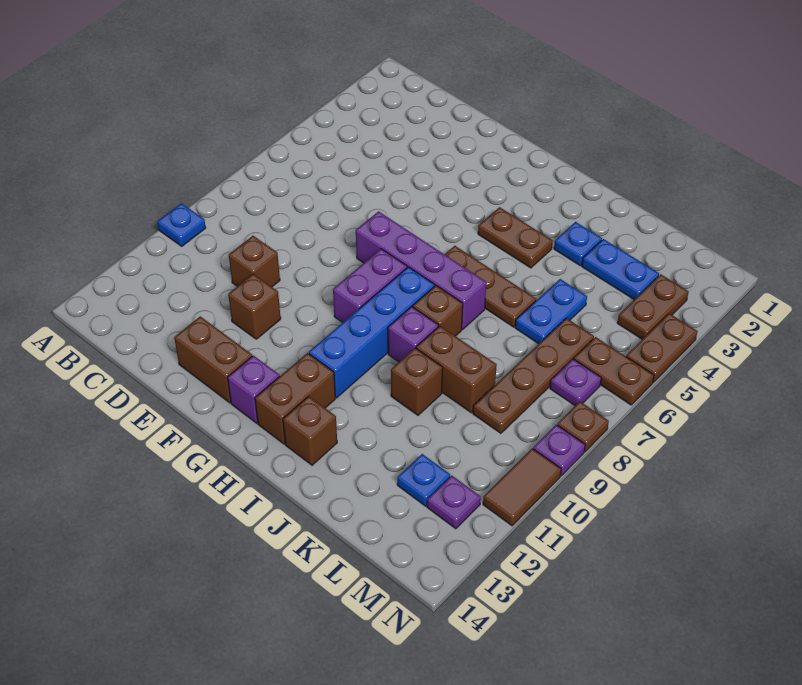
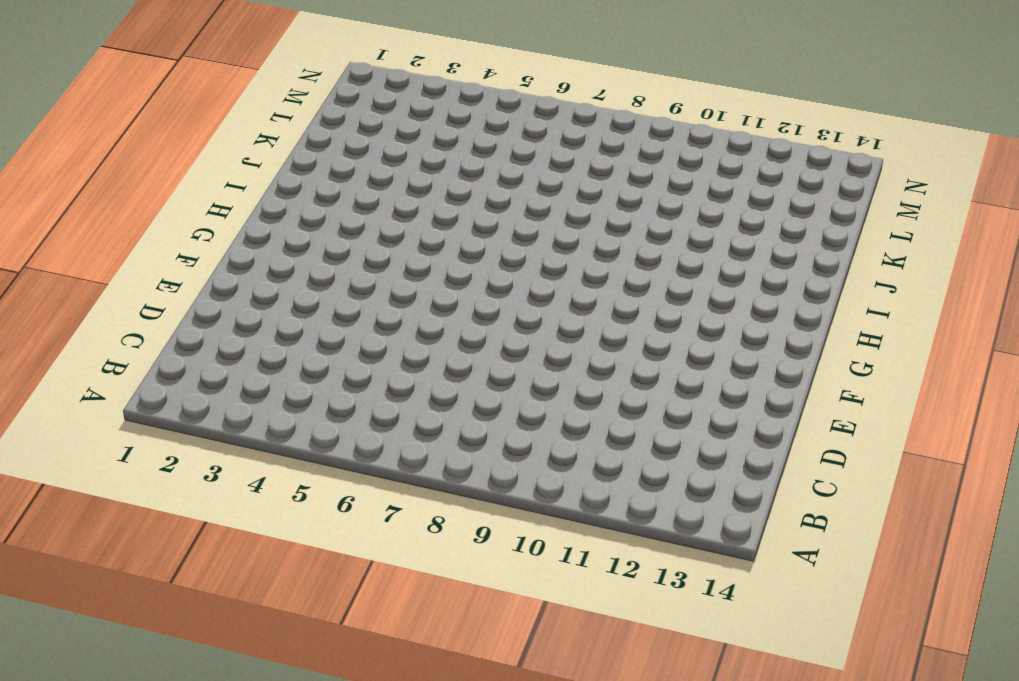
none -> blue 1x1 plate [158,203,206,246]
none -> brown 1x1 brick [229,236,280,287]
none -> brown 1x1 brick [228,274,281,339]

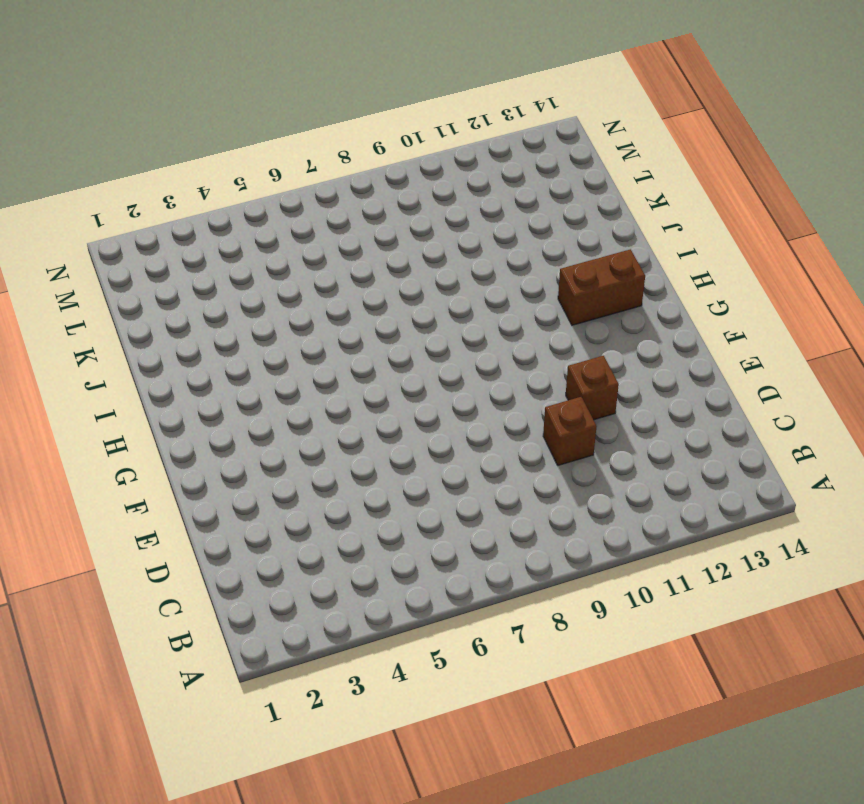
none -> blue 1x1 plate [158,203,206,246]
none -> brown 1x2 brick [174,316,252,403]
none -> purple 1x4 brick [356,212,486,329]

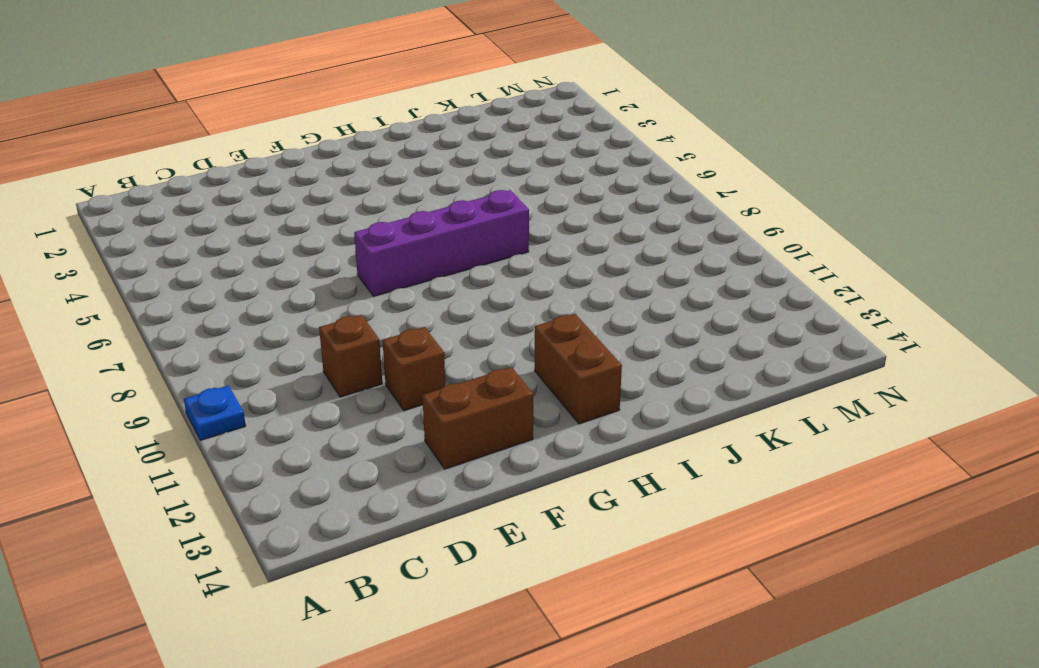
none -> purple 1x2 brick [333,249,407,323]
none -> purple 1x1 brick [228,356,280,423]
none -> brown 1x2 plate [478,207,553,268]

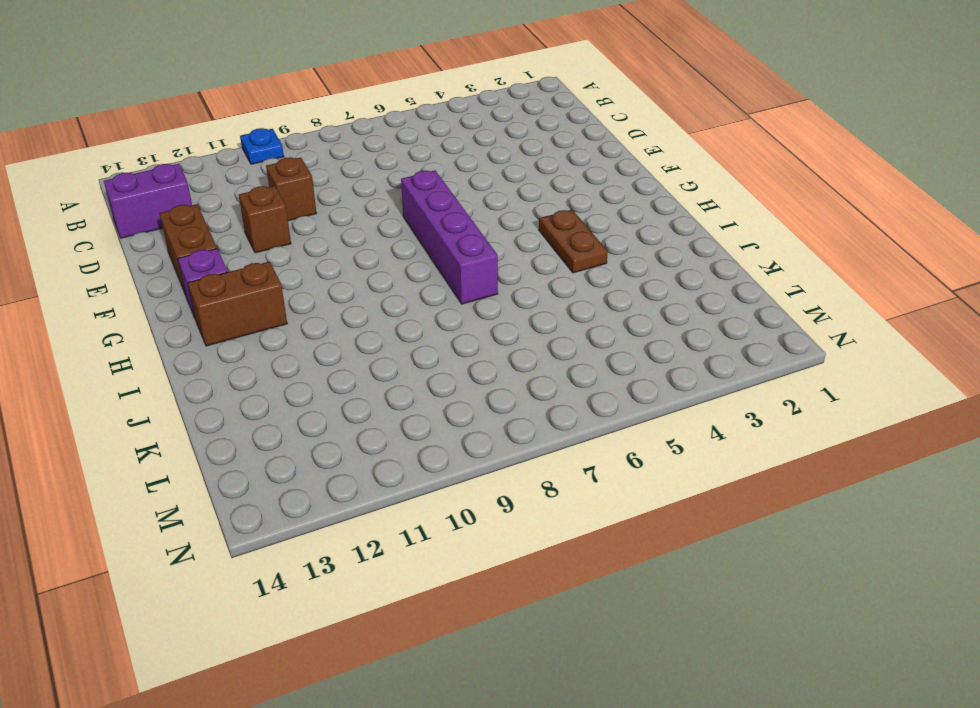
purple 1x2 brick [104,164,192,238] -> purple 1x2 brick moved to [333,249,407,323]
none -> brown 1x3 plate [445,246,536,327]
none -> blue 1x4 brick [309,267,435,398]
none -> brown 1x1 brick [413,286,463,336]

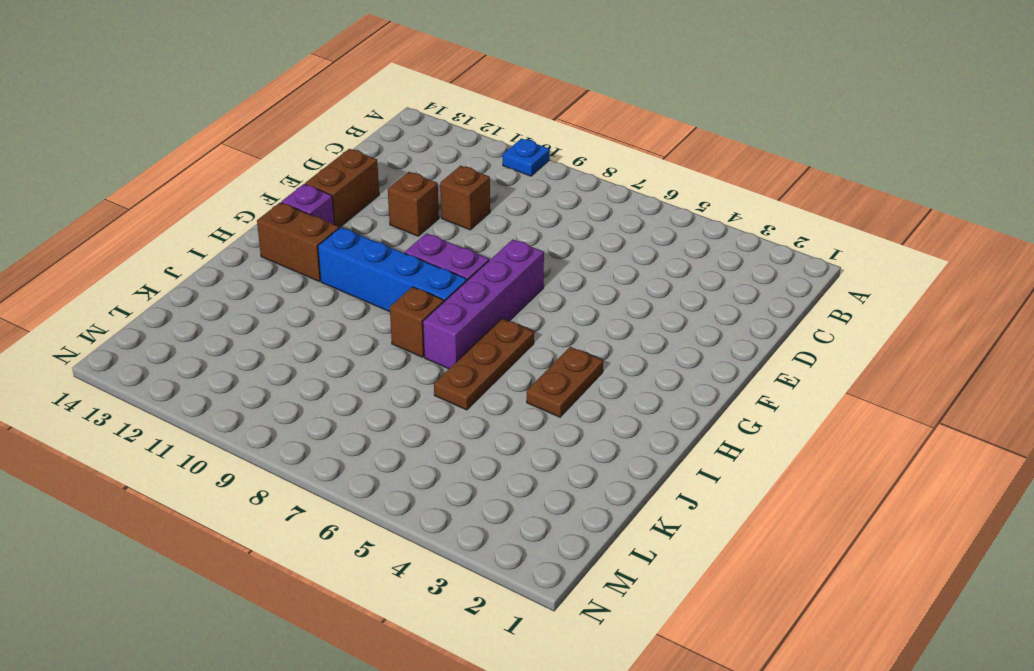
none -> purple 1x1 brick [388,307,438,362]
none -> brown 1x1 brick [283,396,337,465]
none -> blue 1x1 plate [554,222,602,266]

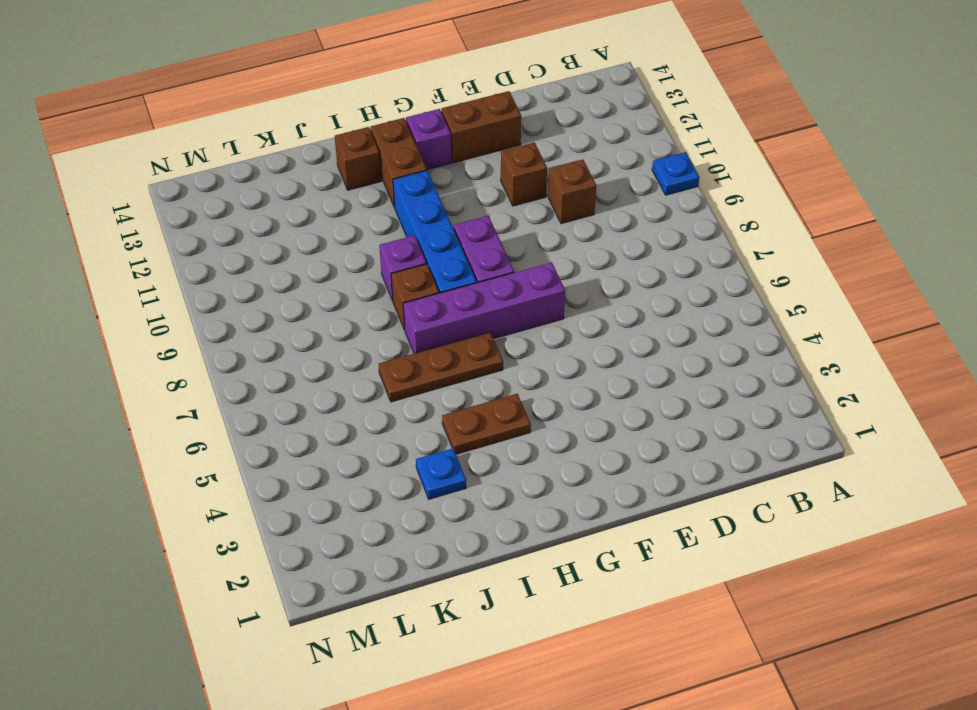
none -> brown 1x2 brick [416,326,497,413]
none -> brown 1x1 brick [391,348,443,415]
none -> blue 1x2 plate [582,239,659,299]

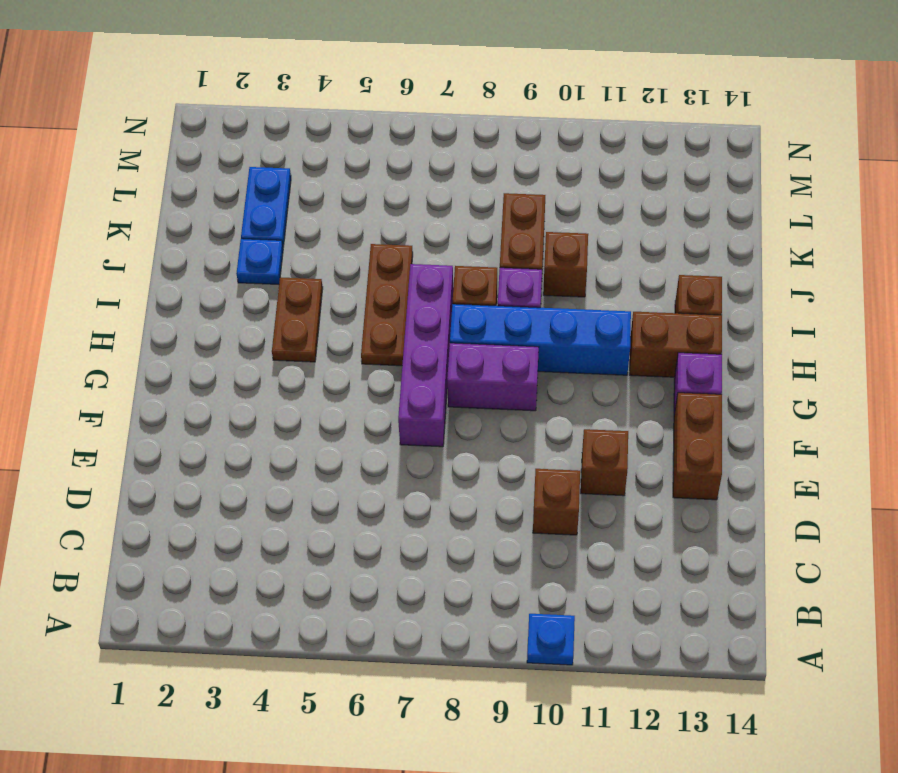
none -> blue 1x2 plate [515,279,587,344]
none -> brown 1x4 plate [473,318,594,433]
none -> blue 1x1 plate [397,454,450,506]

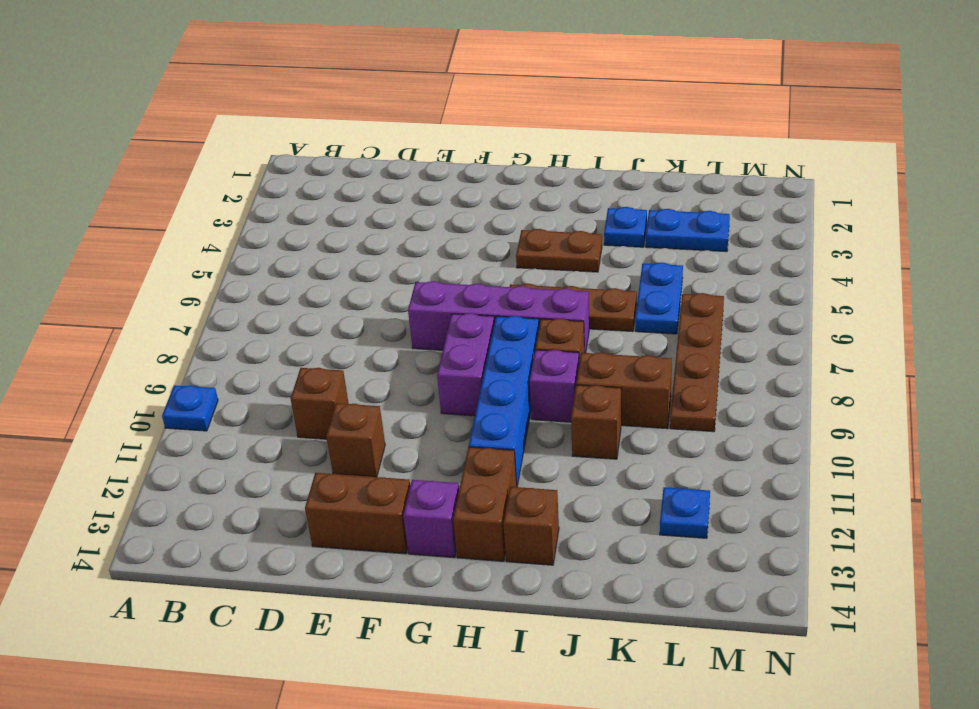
none -> brown 1x2 plate [617,274,689,339]
none -> brown 1x2 plate [574,337,654,405]
none -> purple 1x1 plate [550,359,601,405]

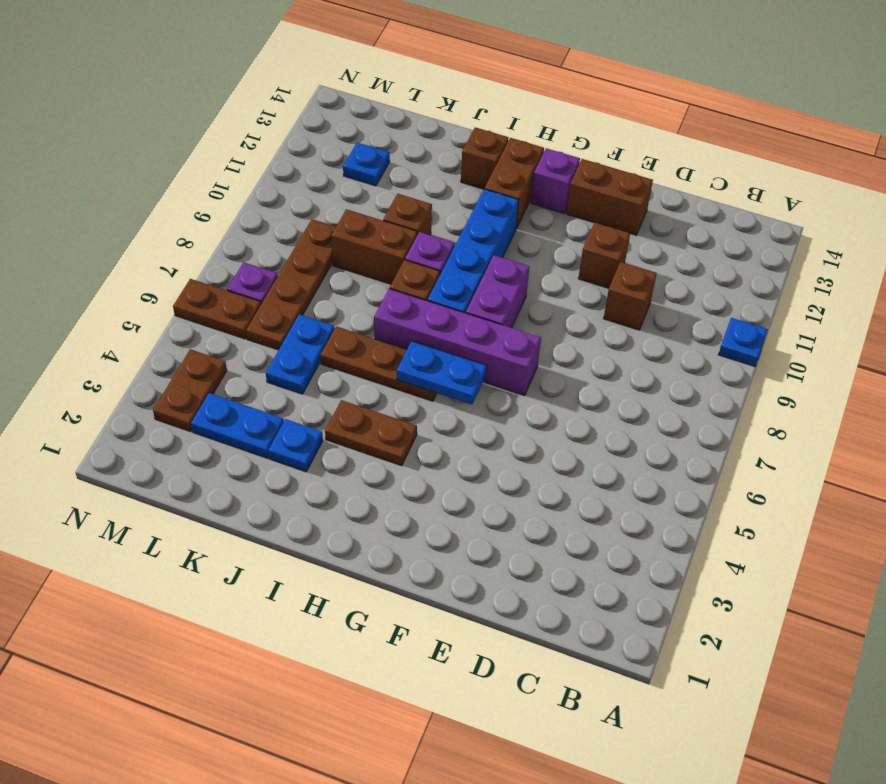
blue 1x2 plate [397,341,487,405] -> none
none -> purple 1x1 plate [427,476,481,529]
none -> brown 1x2 plate [626,313,698,382]
none -> brown 1x1 plate [557,401,609,452]

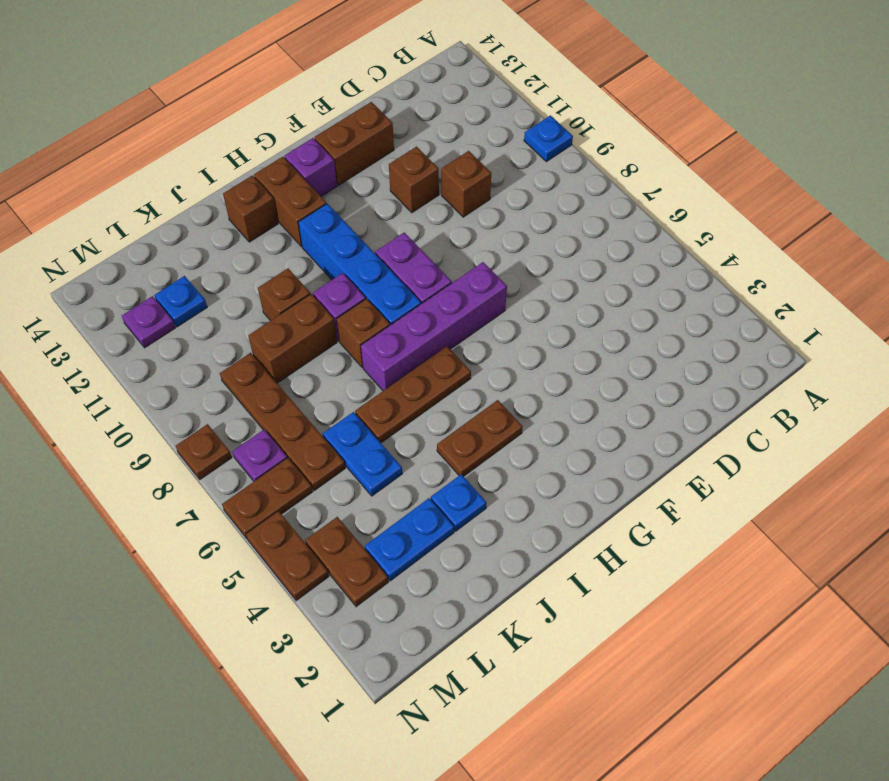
none -> purple 1x1 plate [533,425,585,476]
none -> brown 1x2 tile [483,448,561,526]

